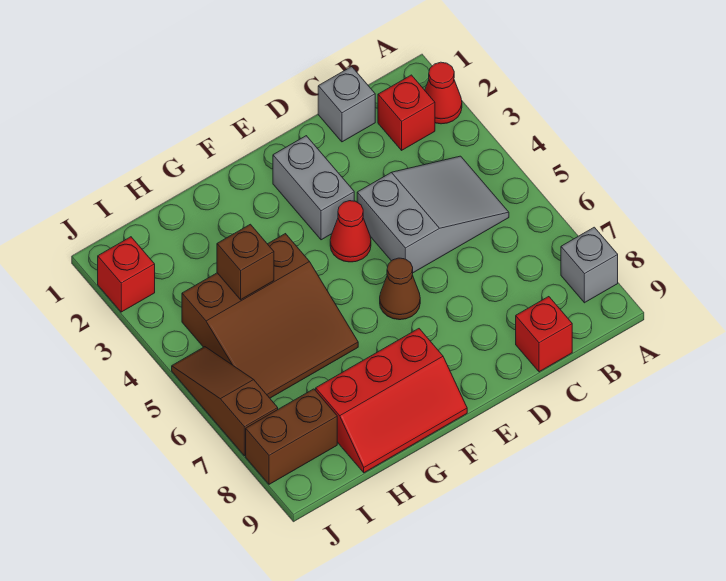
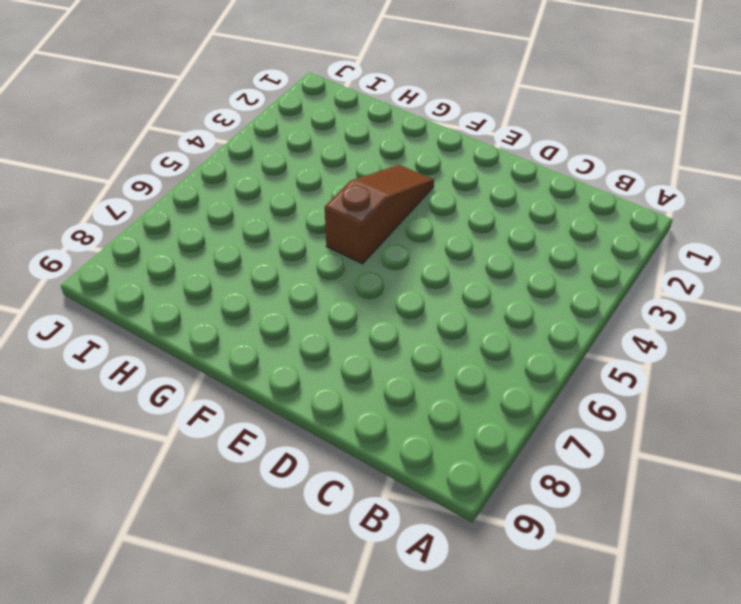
brown 1x3 slope [325,165,434,264] -> brown 1x3 slope moved to [172,347,278,456]
none -> red 1x1 cone [425,62,462,124]
none -> grey 1x1 brick [561,227,618,303]
none -> red 1x1 brick [378,75,435,150]

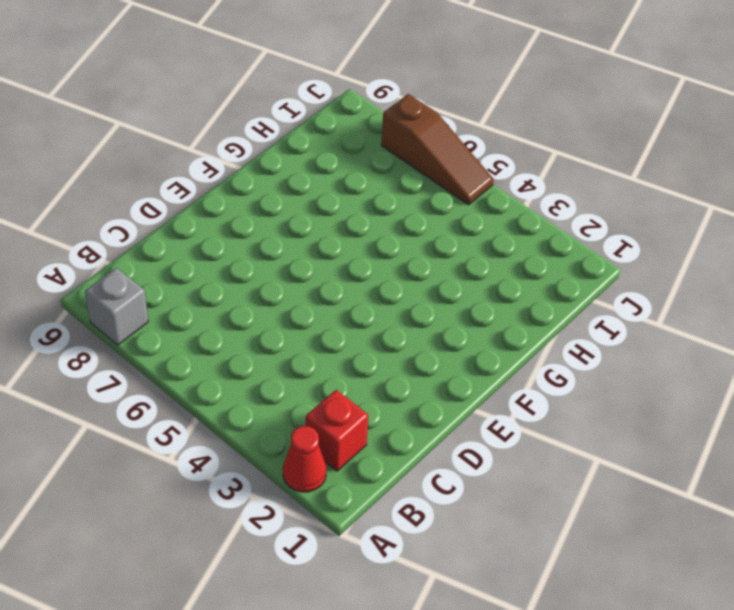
none -> grey 2x3 slope [357,156,509,273]
none -> grey 1x1 brick [318,67,375,142]
none -> red 1x1 brick [516,297,572,372]

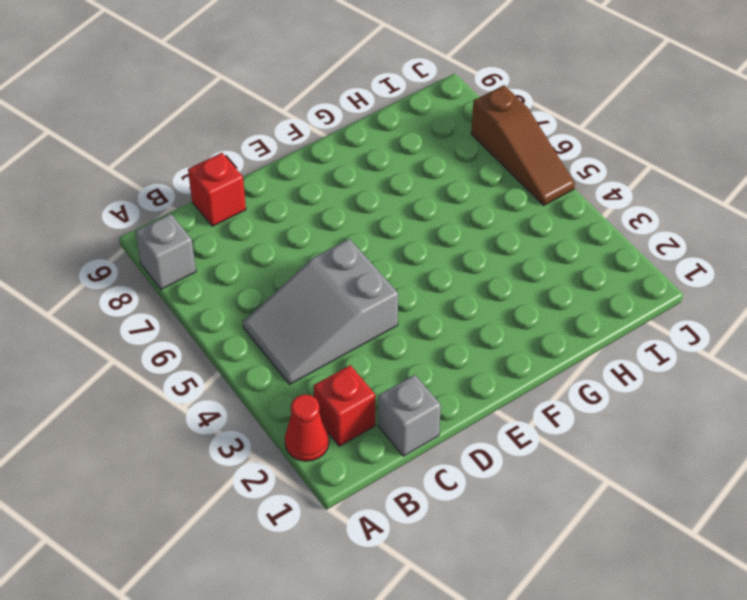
none -> grey 1x2 brick [273,136,354,240]
none -> red 1x1 cone [330,201,371,262]
none -> brown 1x1 cone [380,258,420,320]

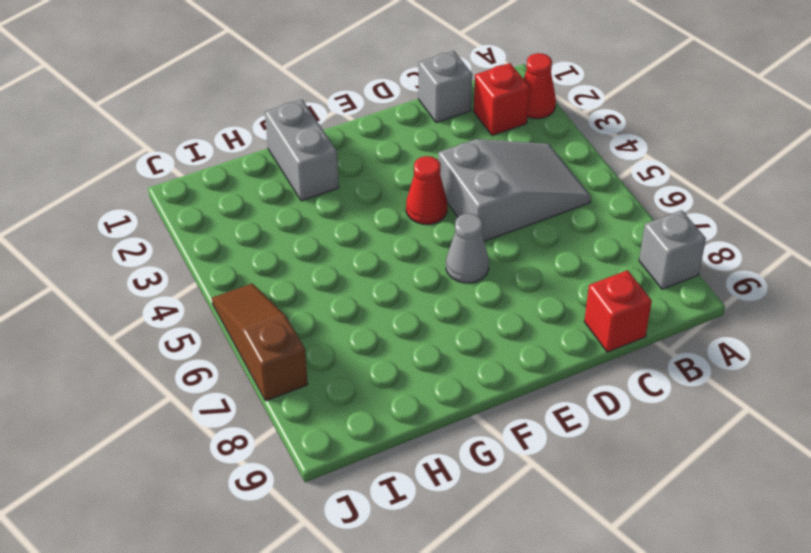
grey 1x1 cone [446,213,489,283] -> brown 1x1 cone [380,258,420,320]
grey 1x2 brick [265,100,339,201] -> grey 1x2 brick moved to [273,136,354,240]
none -> red 2x3 slope [316,329,467,473]
none -> brown 3x3 slope [182,234,358,398]
none -> brown 1x2 brick [246,389,337,484]

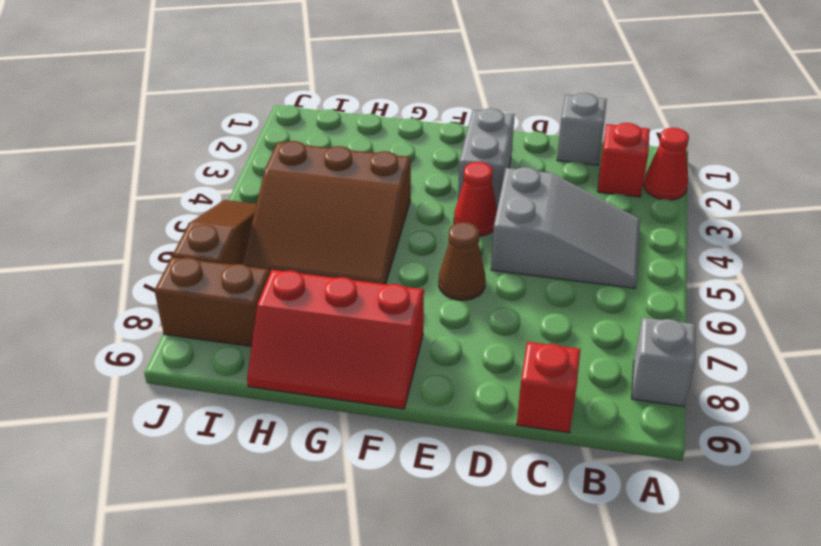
none -> red 1x1 brick [98,237,155,312]
none -> brown 1x1 brick [217,224,274,300]

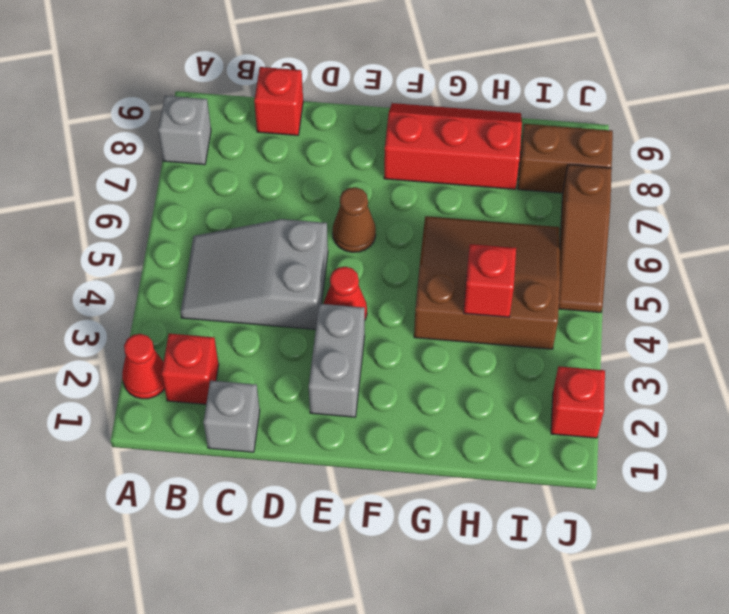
red 1x1 brick [464,244,516,317] -> brown 1x1 brick [217,224,274,300]

